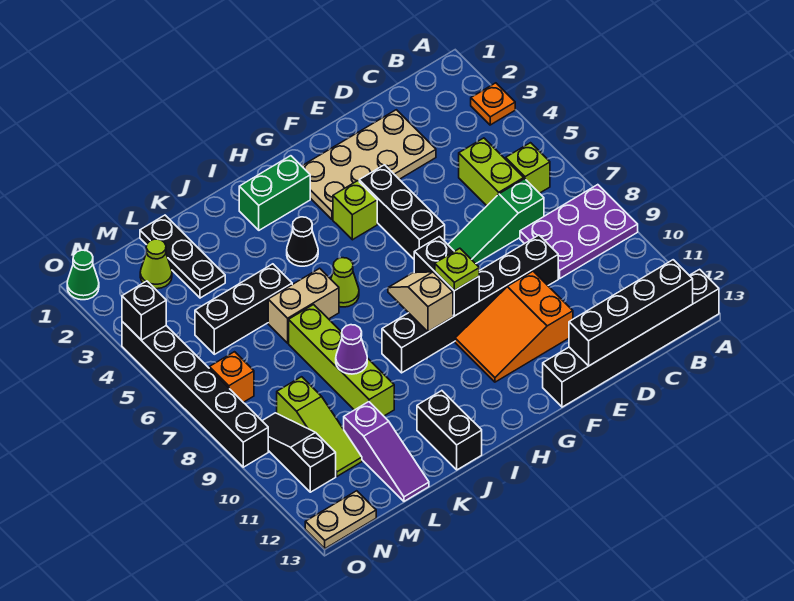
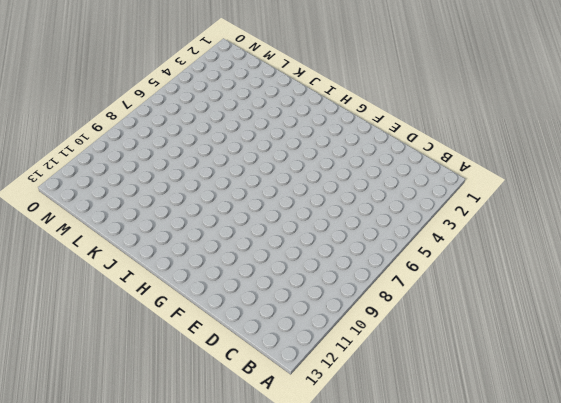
none -> orange 1x1 plate [471,83,515,125]
none -> purple 2x3 plate [520,185,638,278]
none -> black 1x6 brick [543,269,719,407]
none -> lime 1x1 brick [506,143,550,193]

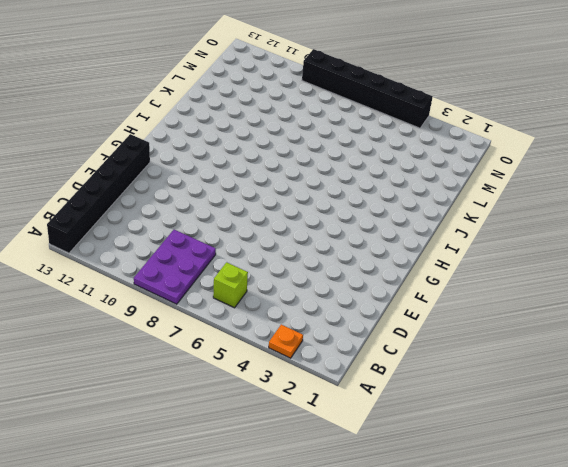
none -> lime 1x2 brick [459,138,524,206]
none -> green 1x3 slope [448,179,544,264]
none -> tan 2x4 plate [302,110,436,219]
none -> black 1x6 brick [382,235,558,373]

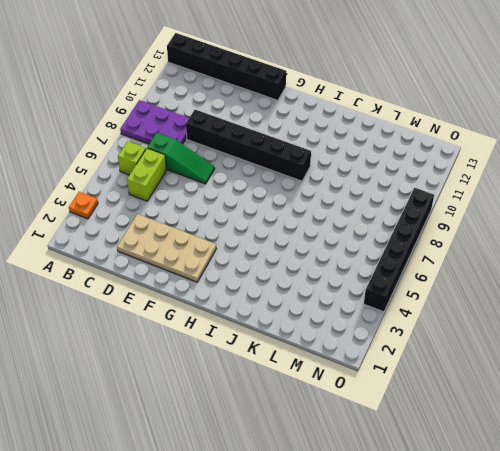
none -> orange 2x3 slope [455,271,573,382]
none -> black 1x3 brick [359,165,445,259]
none -> lime 1x1 brick [333,181,377,240]
none -> green 1x2 brick [239,156,310,230]

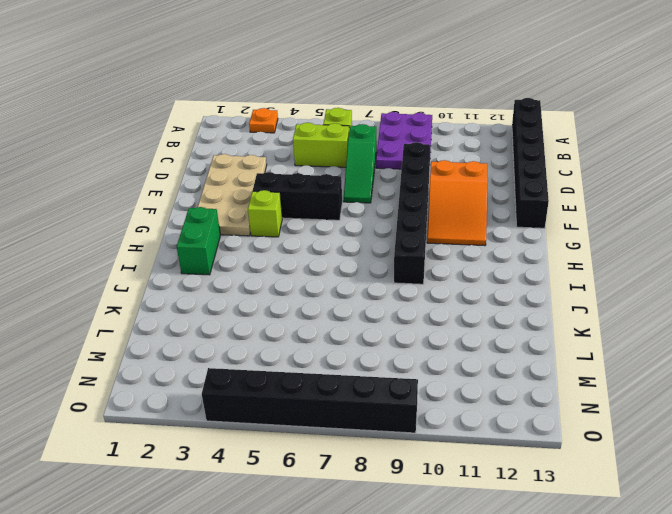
none -> black 1x1 cone [287,217,318,266]
none -> lime 1x1 cone [331,258,359,307]
none -> tan 1x2 brick [268,268,339,343]
none -> black 1x2 brick [417,391,482,470]

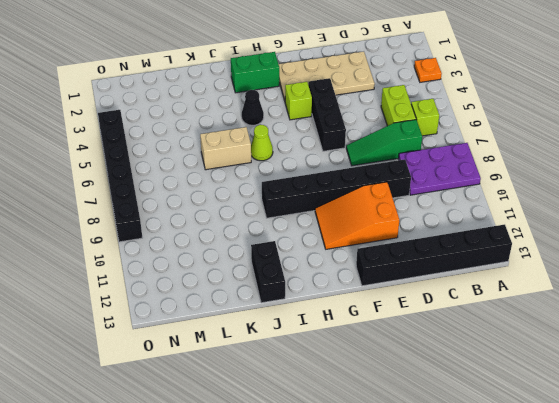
none -> black 1x3 brick [195,264,292,354]
none -> lime 1x4 brick [289,305,394,416]
none -> black 1x3 plate [140,215,225,298]
none -> purple 1x3 slope [344,402,429,501]

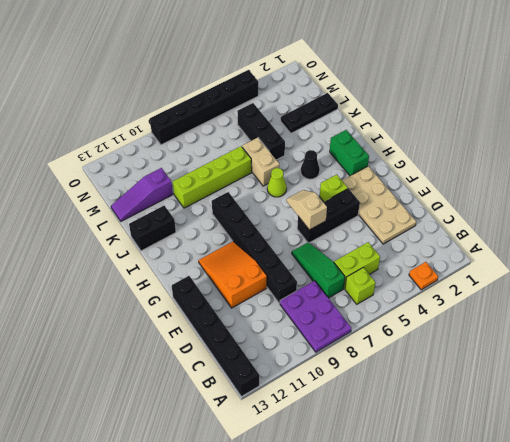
tan 1x2 slope [286,190,327,230] -> tan 1x2 slope turned to [388,272,453,332]
none -> lime 1x1 cone [140,239,172,289]
none -> lime 1x3 slope [277,377,362,476]
none -> orange 1x1 brick [209,352,254,402]
none -> black 1x3 slope [262,413,336,492]

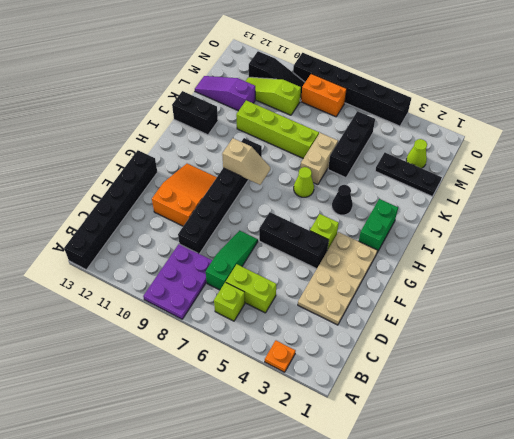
orange 1x2 brick [301,74,347,117] -> orange 1x1 brick [209,352,254,402]
none -> tan 1x2 plate [305,491,376,549]
none -> green 1x1 cone [67,250,99,300]
none -> black 1x4 brick [569,260,693,366]
none -> black 1x2 brick [414,237,479,316]

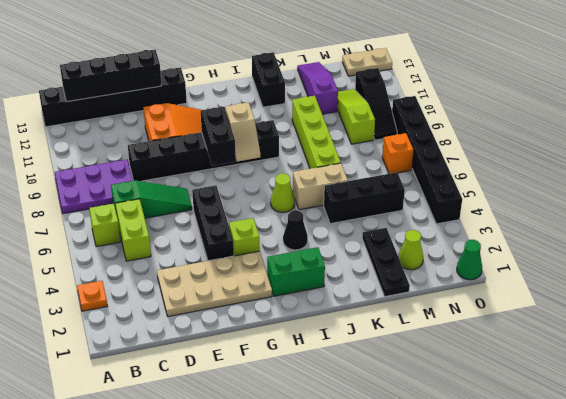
none -> purple 1x1 cone [336,325,367,374]
none -> black 1x1 brick [122,281,166,340]
none -> lime 1x1 plate [435,248,479,291]

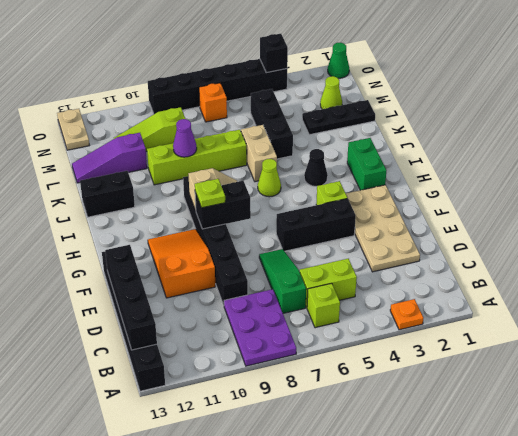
none -> black 1x3 slope [262,413,336,492]

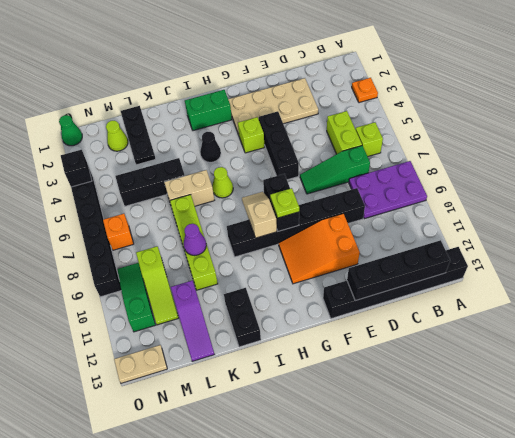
green 1x3 slope [117,263,155,332] -> black 1x3 slope [262,413,336,492]

